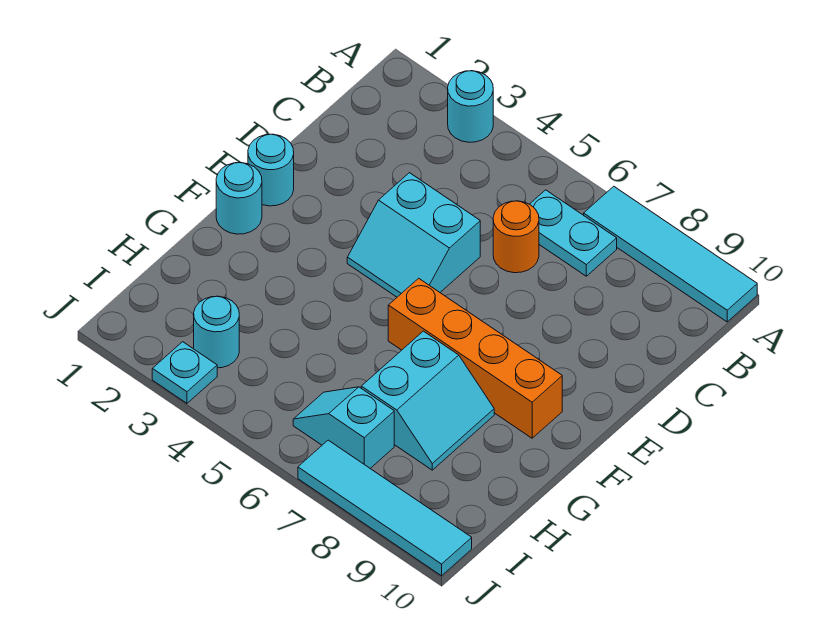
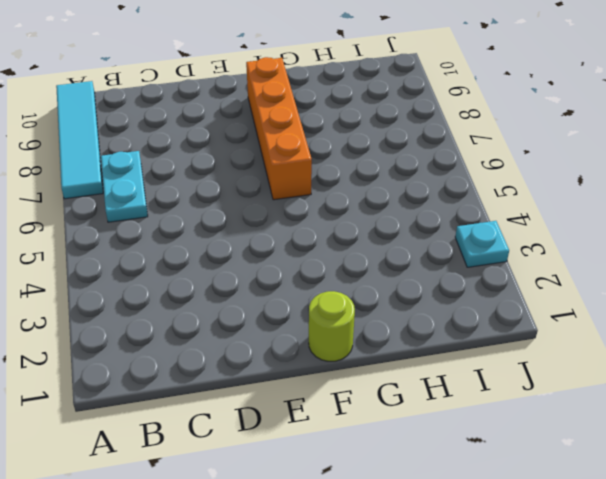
lime 1x1 round brick [309,291,355,361] -> cyan 1x1 round brick [216,163,262,234]
none -> cyan 1x1 round brick [448,71,493,142]
none -> orange 1x1 round brick [493,201,539,273]
none -> cyan 2x2 slope [347,173,480,297]

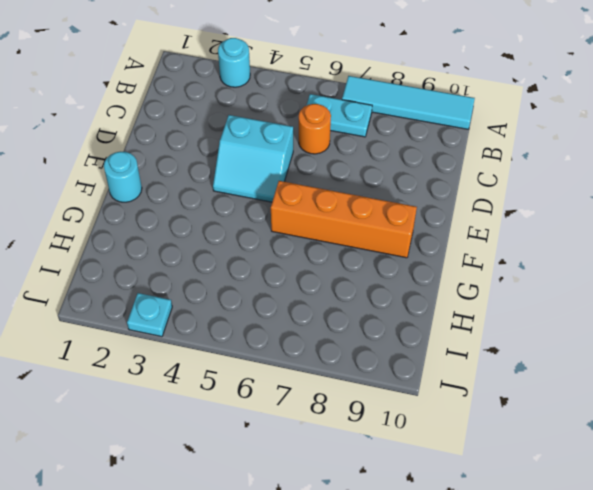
none -> cyan 1x1 round brick [248,134,294,206]
none -> cyan 2x2 slope [361,331,494,470]
none -> cyan 1x1 round brick [194,296,239,368]

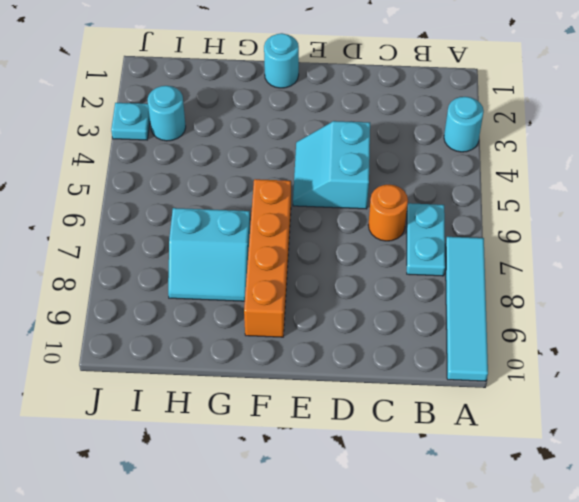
none -> cyan 1x1 round brick [248,134,294,206]
none -> cyan 1x2 slope [293,387,394,468]
none -> cyan 1x4 tile [298,440,472,576]

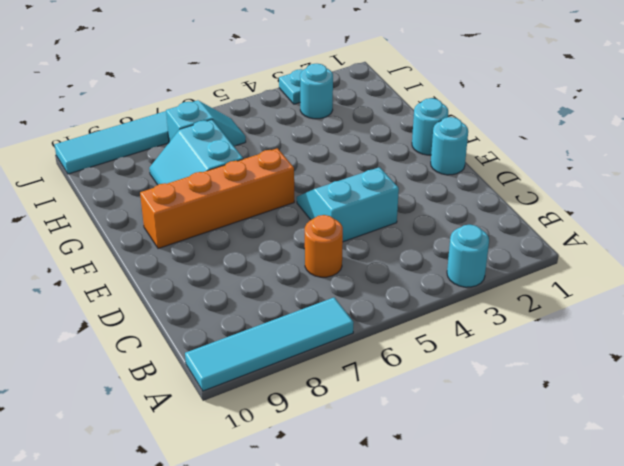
none -> cyan 1x2 plate [530,190,617,276]

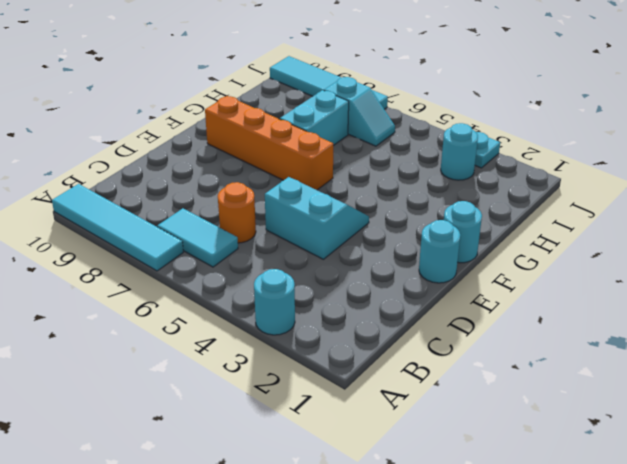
cyan 1x2 tile [157,208,238,267] -> cyan 1x2 plate [530,190,617,276]

